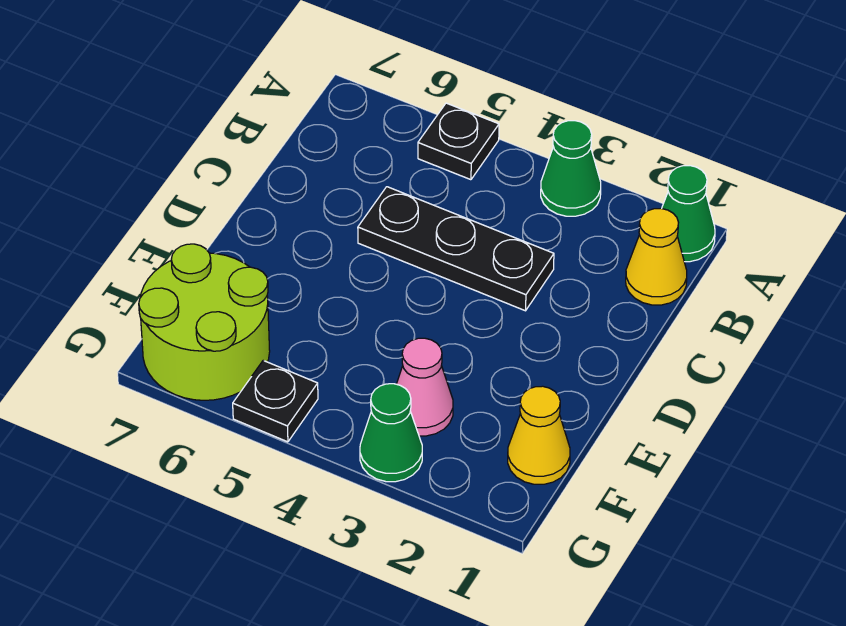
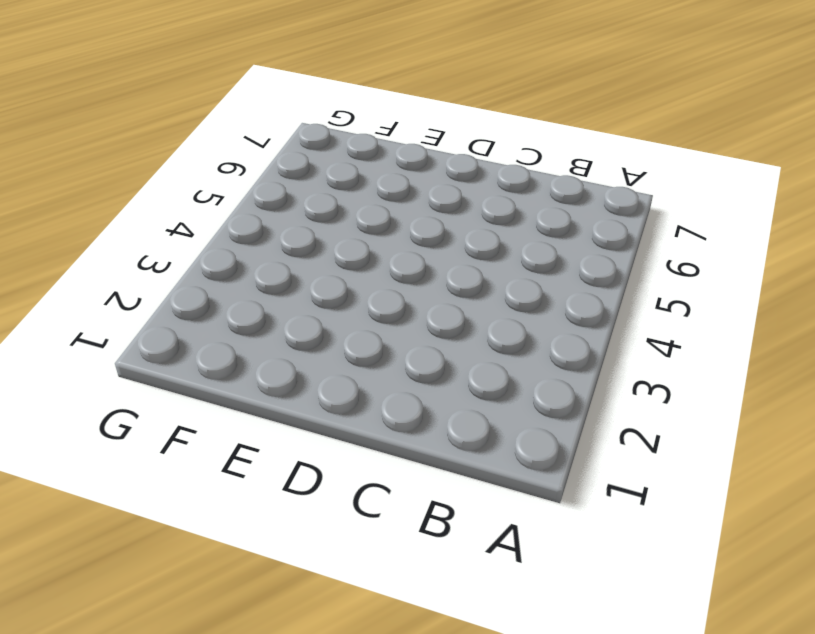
none -> green 1x1 cone [662,166,715,262]
none -> green 1x1 cone [541,121,601,216]

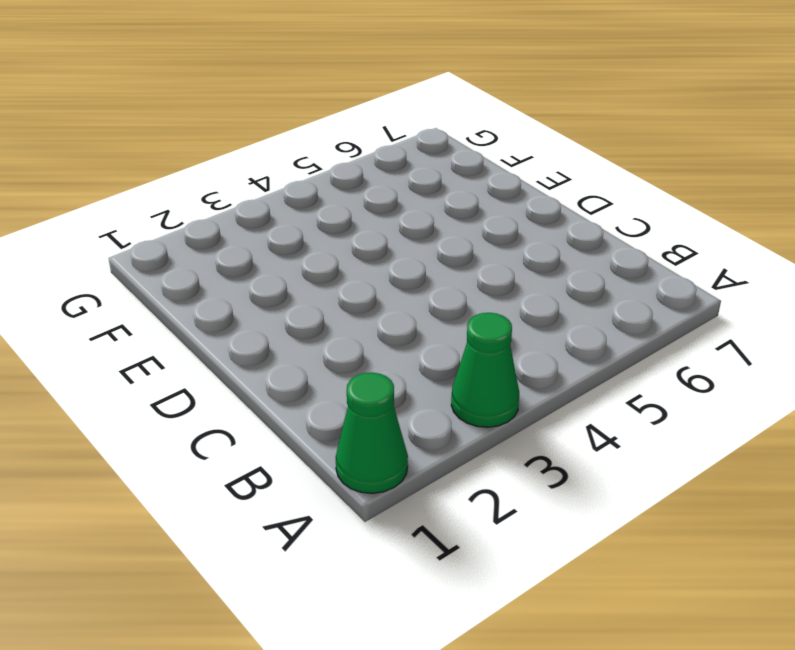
none -> black 1x1 plate [418,103,499,180]
none -> yellow 1x1 cone [626,208,687,305]

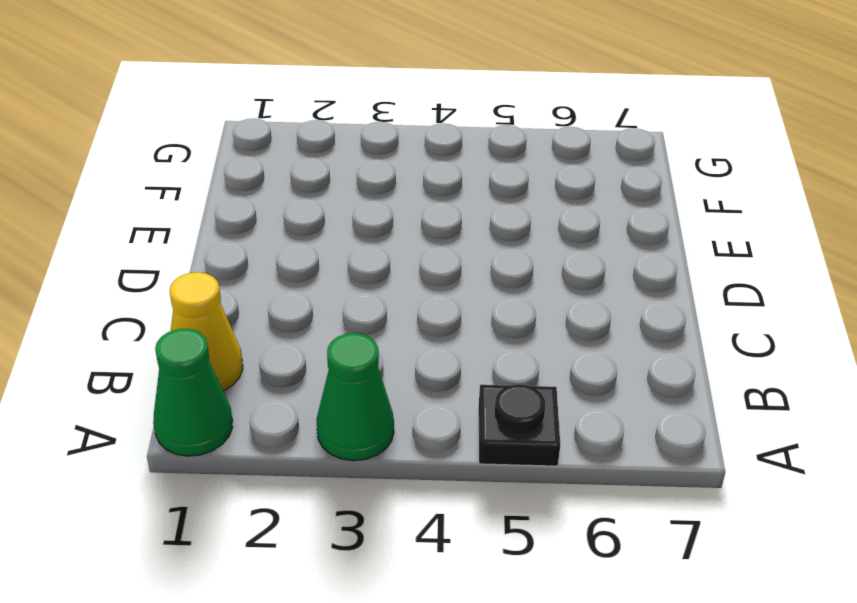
none -> black 1x3 plate [358,187,554,311]
none -> yellow 1x1 cone [508,386,570,484]

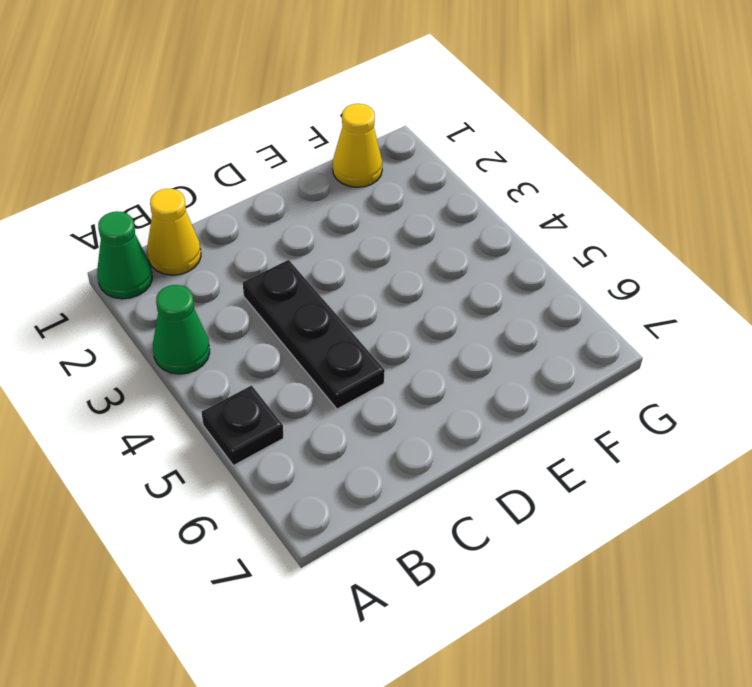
none -> pink 1x1 cone [397,338,453,436]
none -> lime 2x2 round brick [139,244,270,400]

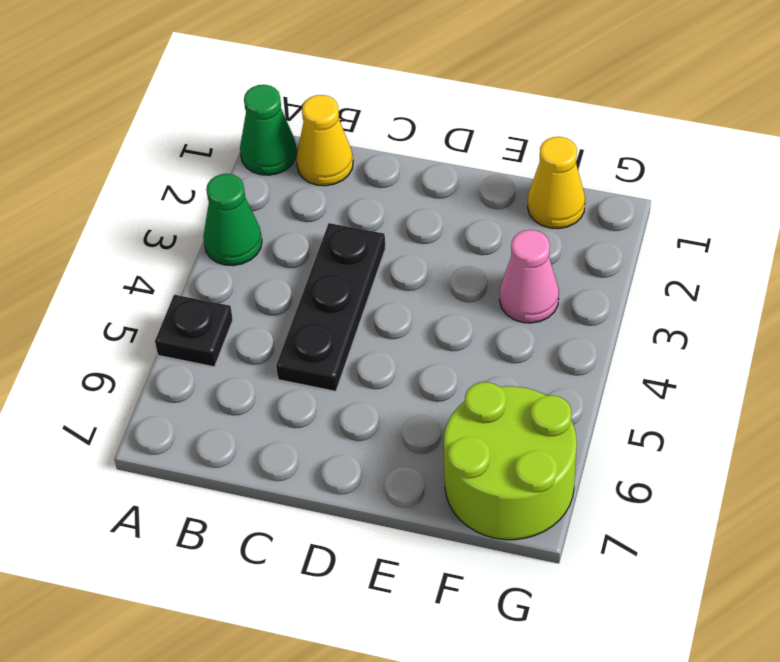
none -> green 1x1 cone [360,384,422,482]
none -> black 1x1 plate [233,361,318,442]

